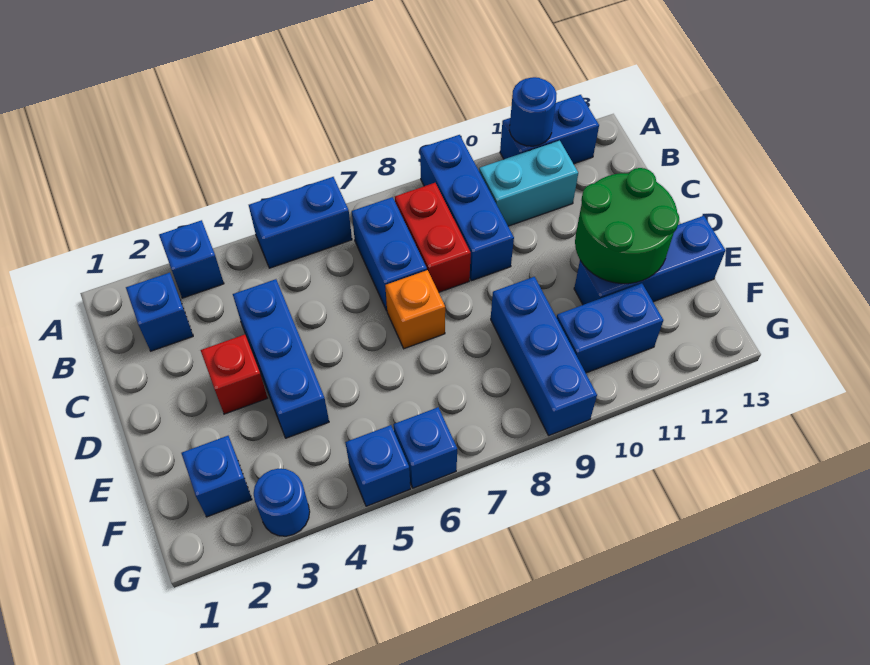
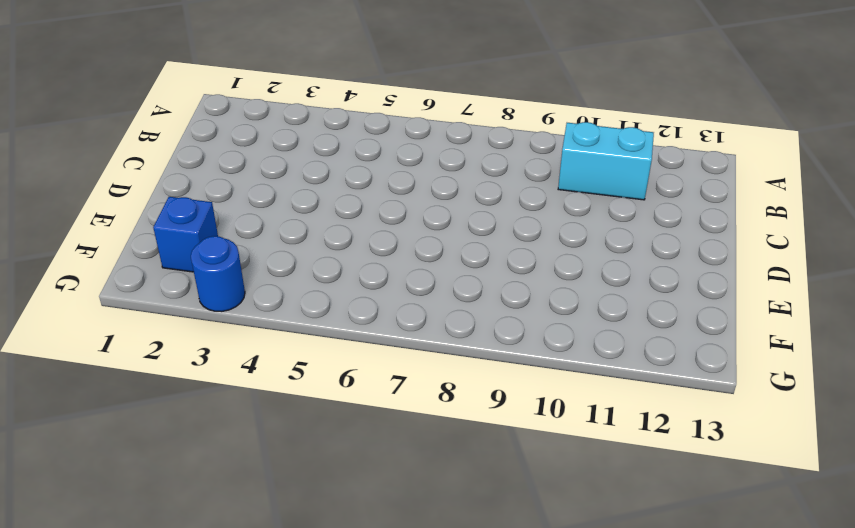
none -> blue 1x1 brick [159,220,224,298]
none -> blue 1x2 brick [249,177,352,268]
none -> blue 1x3 brick [420,135,514,281]

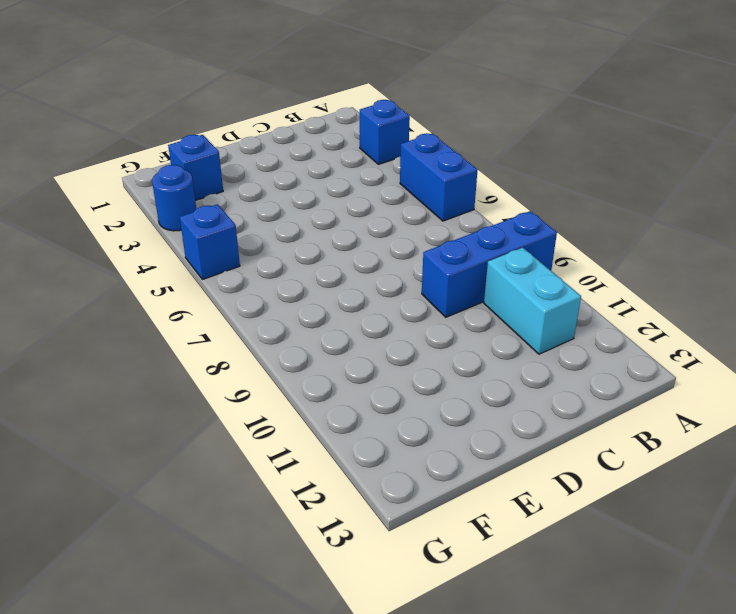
none -> blue 1x2 brick [500,95,599,164]
none -> blue 1x1 brick [126,273,193,351]
none -> blue 1x2 brick [352,197,427,311]

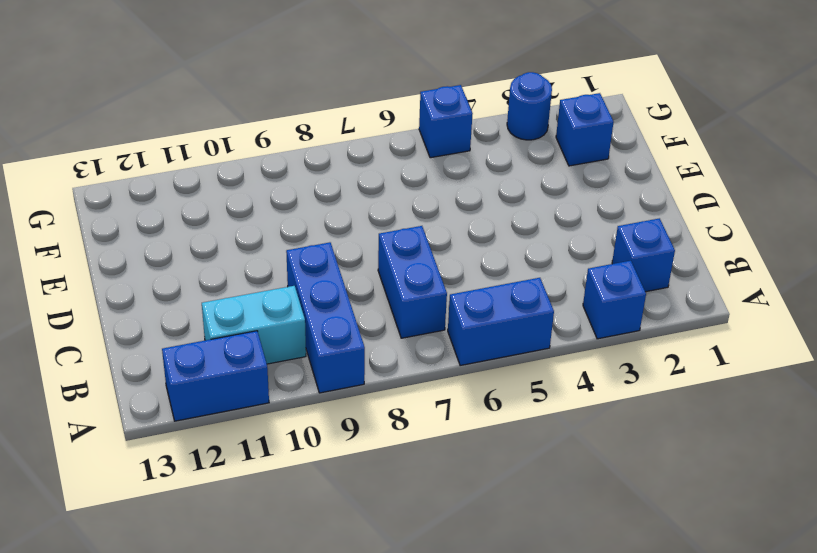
none -> red 1x2 brick [395,183,471,292]
none -> blue 1x3 brick [233,279,329,438]
none -> red 1x1 brick [201,334,267,414]

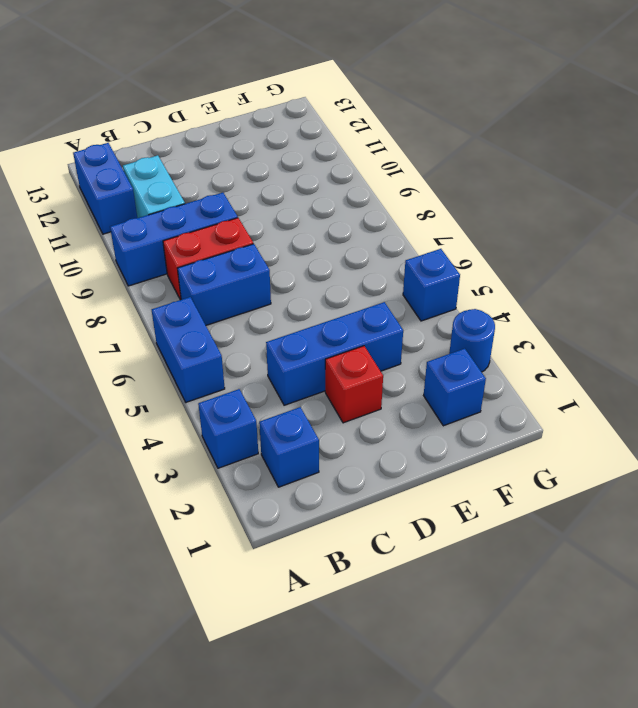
none -> orange 1x1 brick [385,270,445,349]
none -> blue 1x3 brick [491,277,597,435]
none -> blue 1x3 brick [574,216,725,305]

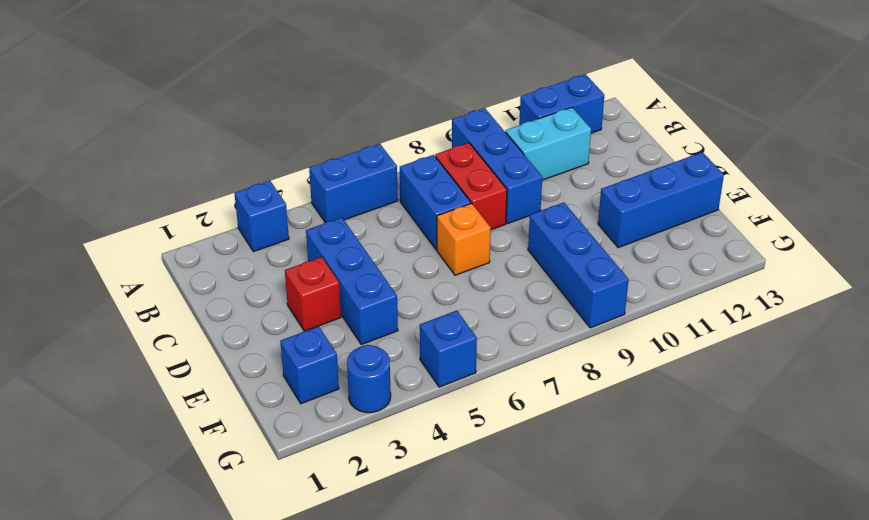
none -> blue 1x1 brick [126,273,193,351]
none -> blue 1x2 brick [557,283,663,373]
none -> blue 1x1 brick [393,407,457,488]

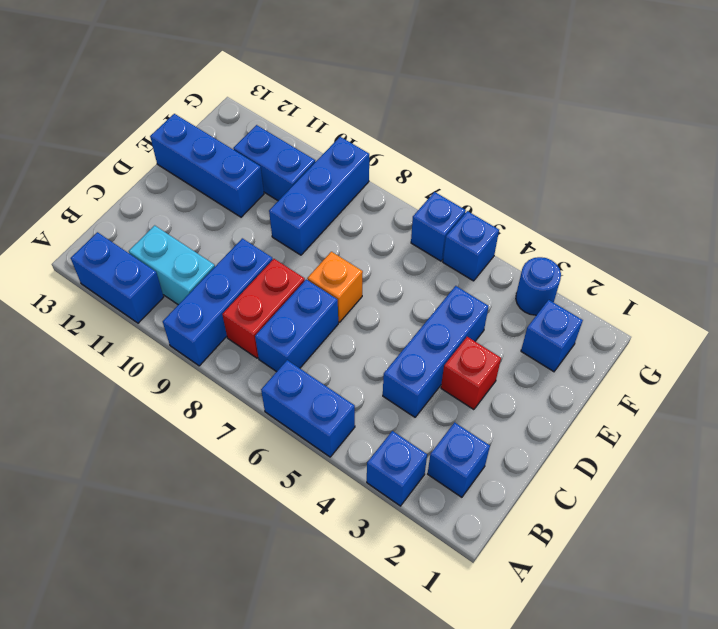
none -> blue 1x1 round brick [510,77,557,146]
none -> green 2x2 round brick [575,168,679,284]

